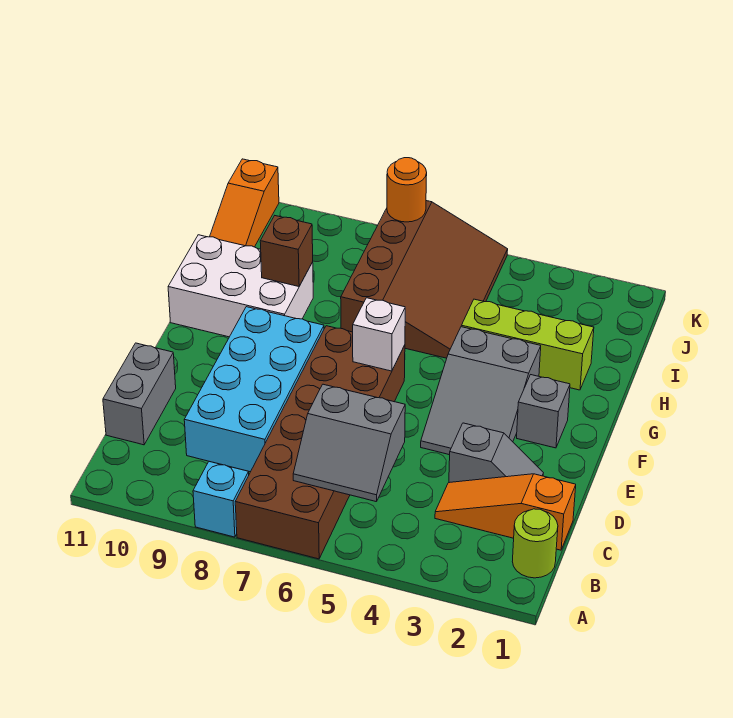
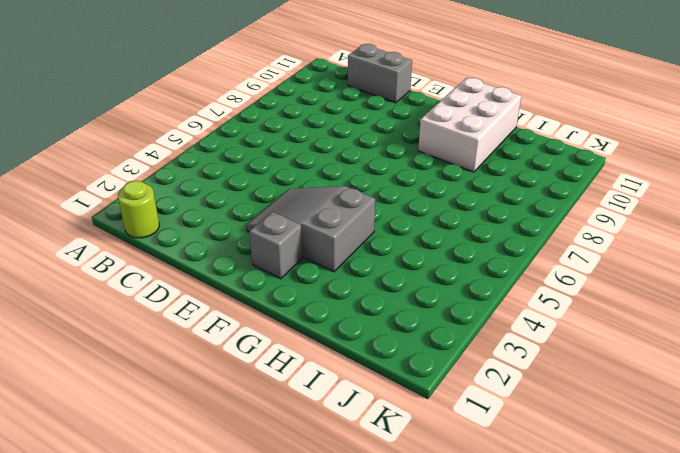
none -> brown 2x6 brick [235,326,405,559]
none -> cyan 1x1 brick [193,462,249,537]
none -> orange 1x3 slope [435,474,576,550]

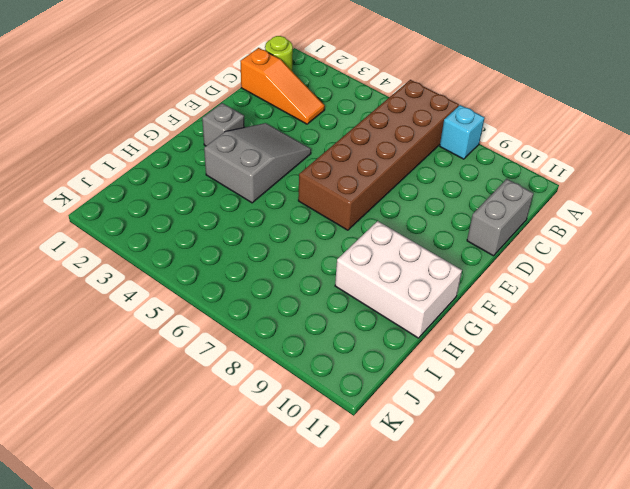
none -> cyan 2x4 brick [184,307,324,472]
none -> grey 1x2 slope [449,423,543,483]
none -> lime 1x3 brick [461,299,594,390]

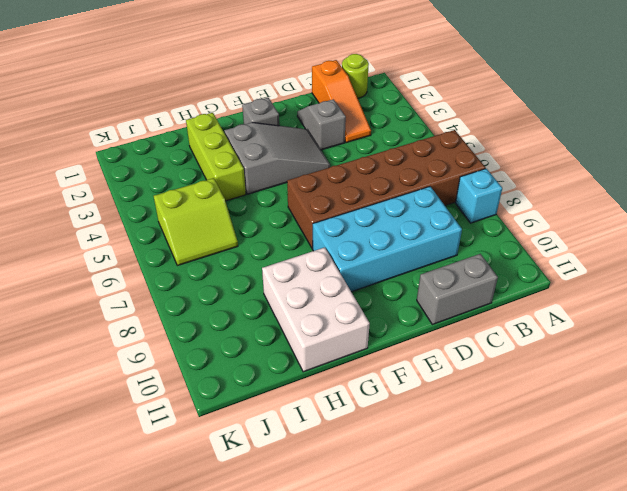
lime 2x2 slope [154,178,238,266] -> brown 3x4 slope [341,201,508,358]
none -> orange 1x3 slope [210,159,279,247]
none -> grey 2x2 slope [293,384,405,502]
none -> white 1x1 brick [353,298,405,371]

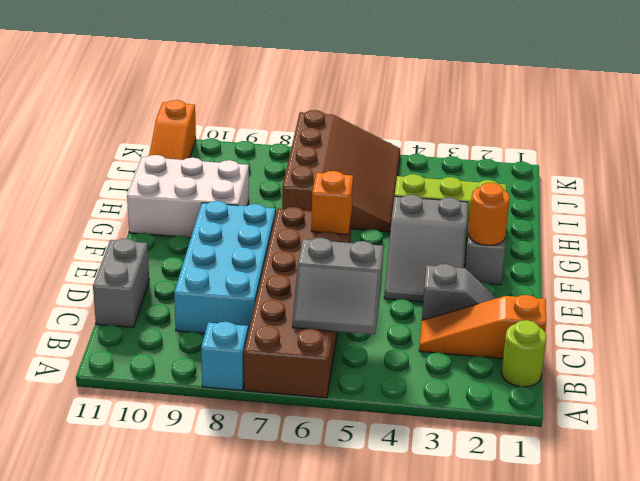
orange 1x1 round brick [468,183,510,245] -> orange 1x1 round brick moved to [387,158,427,222]
orange 1x1 brick [311,171,353,235] -> white 1x1 brick [353,298,405,371]
none -> brown 1x1 brick [260,216,313,286]

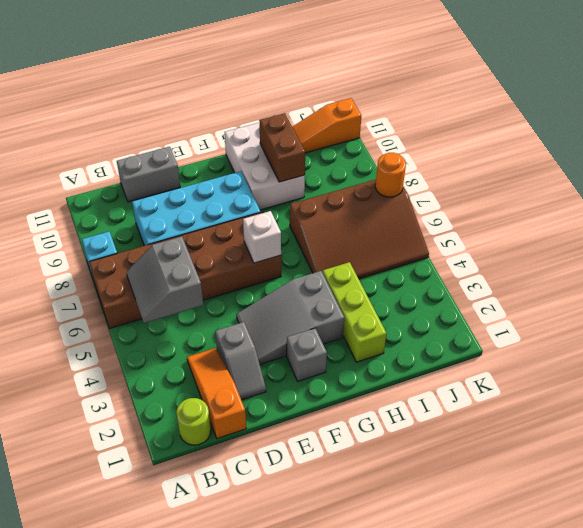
brown 1x2 brick [259,113,305,182] -> brown 1x1 brick [260,216,313,286]

